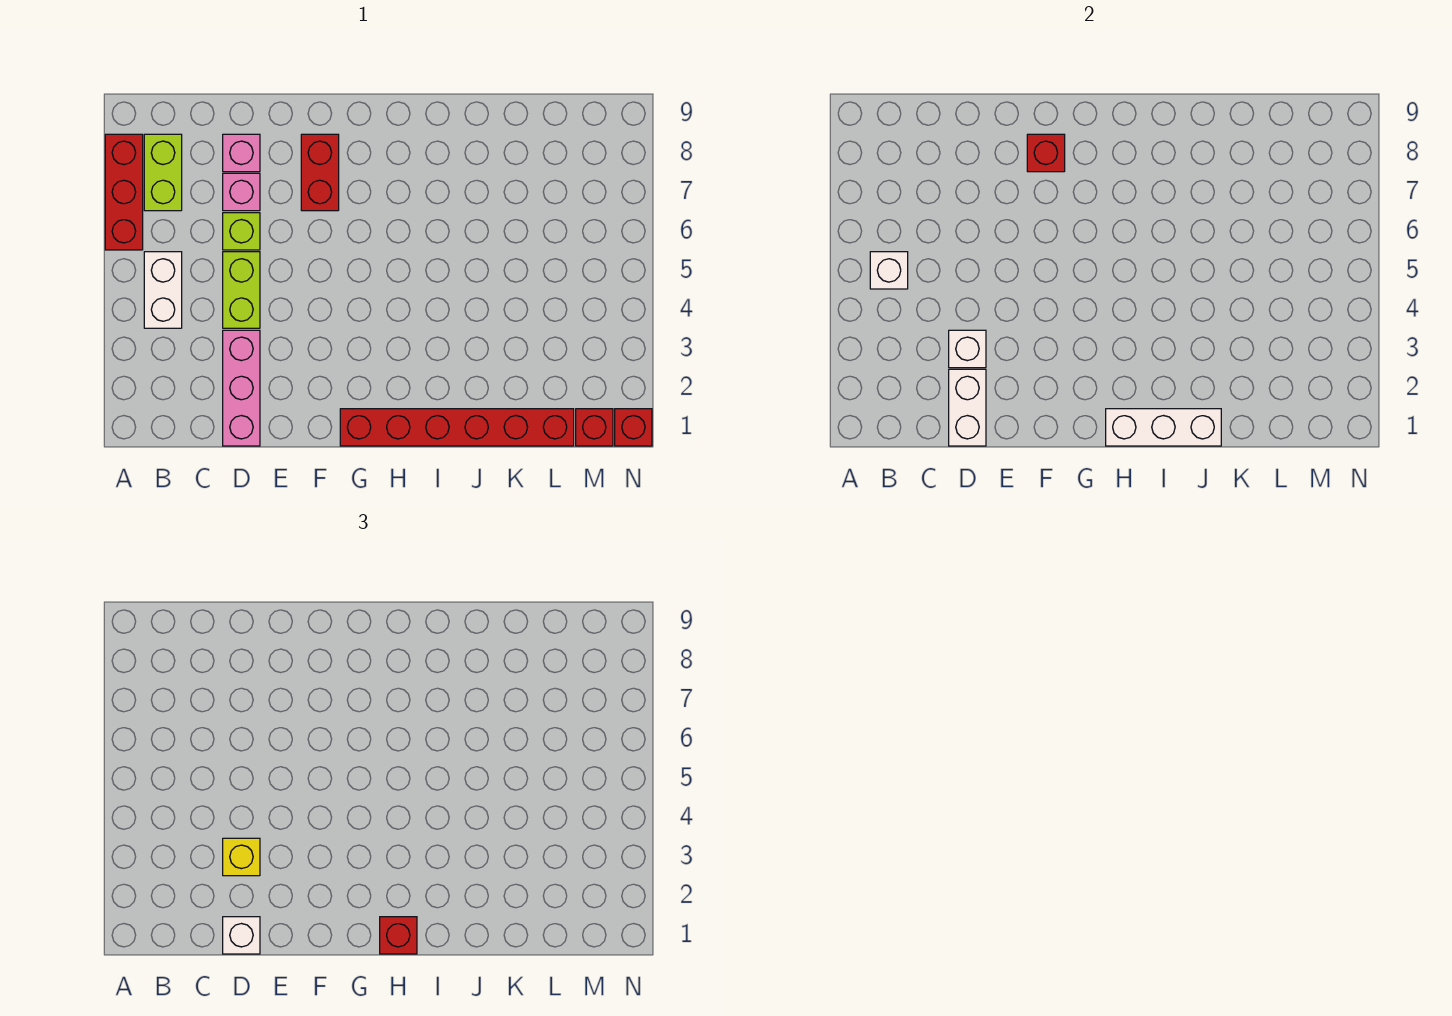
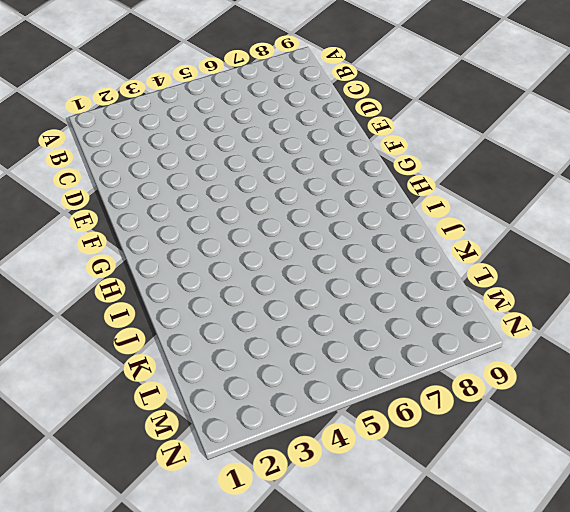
none -> red 1x3 brick [105,134,143,250]
none -> white 1x2 brick [144,252,182,328]
none -> lime 1x2 brick [144,134,182,211]

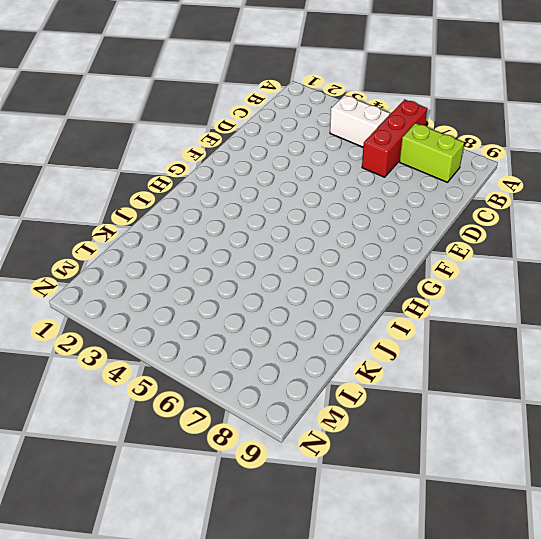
red 1x3 brick [362,99,427,177] -> red 1x3 brick turned to [105,134,143,250]
none -> pink 1x3 brick [223,330,260,446]
none -> lime 1x2 brick [223,252,260,328]
none -> lime 1x1 brick [223,213,260,250]

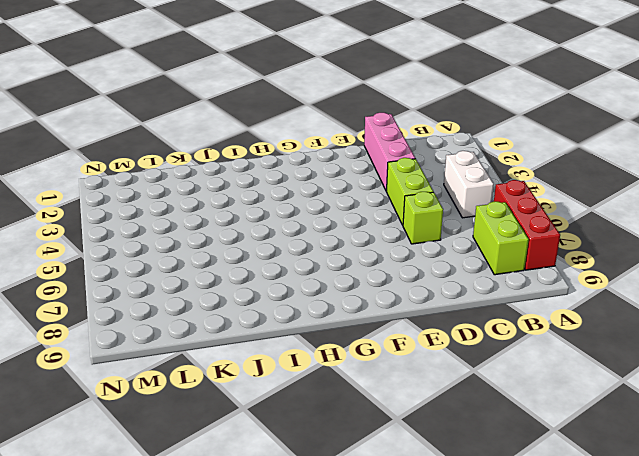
none -> pink 1x1 brick [223,173,260,211]
none -> pink 1x1 brick [223,134,260,172]
none -> red 1x2 brick [301,134,339,211]

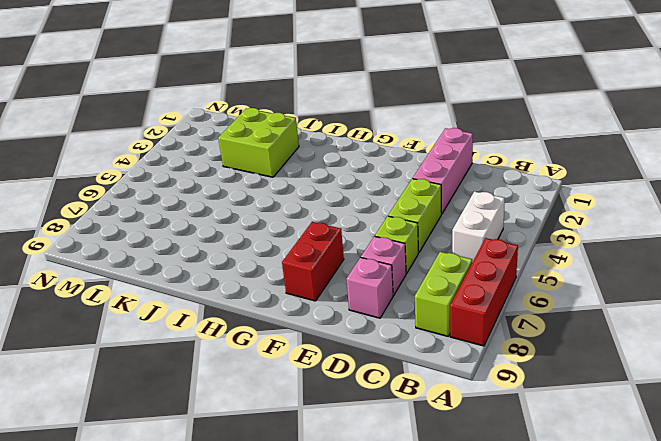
lime 2x2 brick [218,108,299,177] -> none
none -> red 1x6 brick [340,409,574,446]
none -> red 1x1 brick [576,409,613,446]
none -> red 1x1 brick [615,409,652,446]

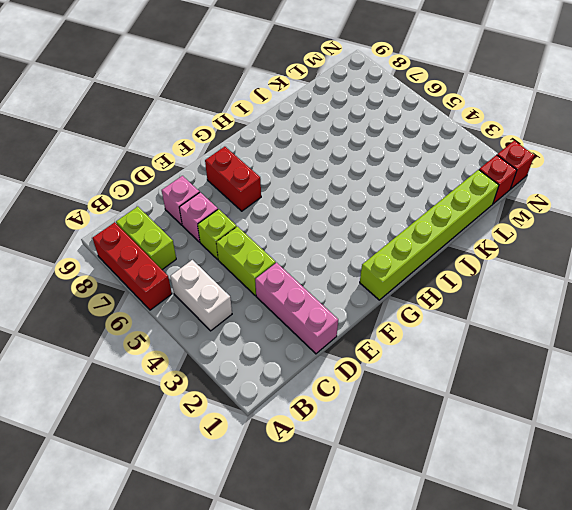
lime 1x6 brick [360,170,499,300] -> red 1x6 brick [340,409,574,446]
none -> white 1x1 brick [870,252,908,289]
none -> white 1x2 brick [949,369,986,446]
none -> white 1x1 brick [949,330,986,368]

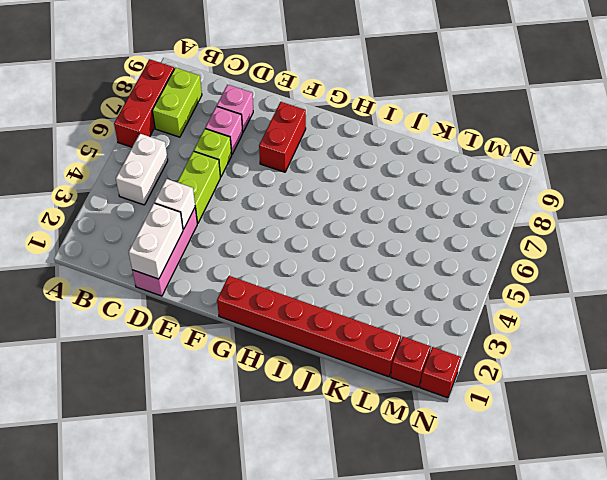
none -> white 1x1 brick [870,252,908,289]
none -> red 1x1 brick [1027,134,1065,172]
none -> white 1x3 brick [1106,409,1221,446]

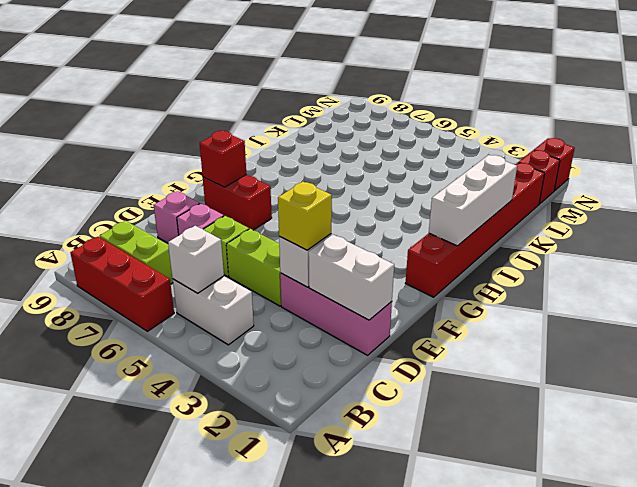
none -> white 1x1 brick [223,917,260,954]
none -> red 1x1 brick [380,917,417,954]

